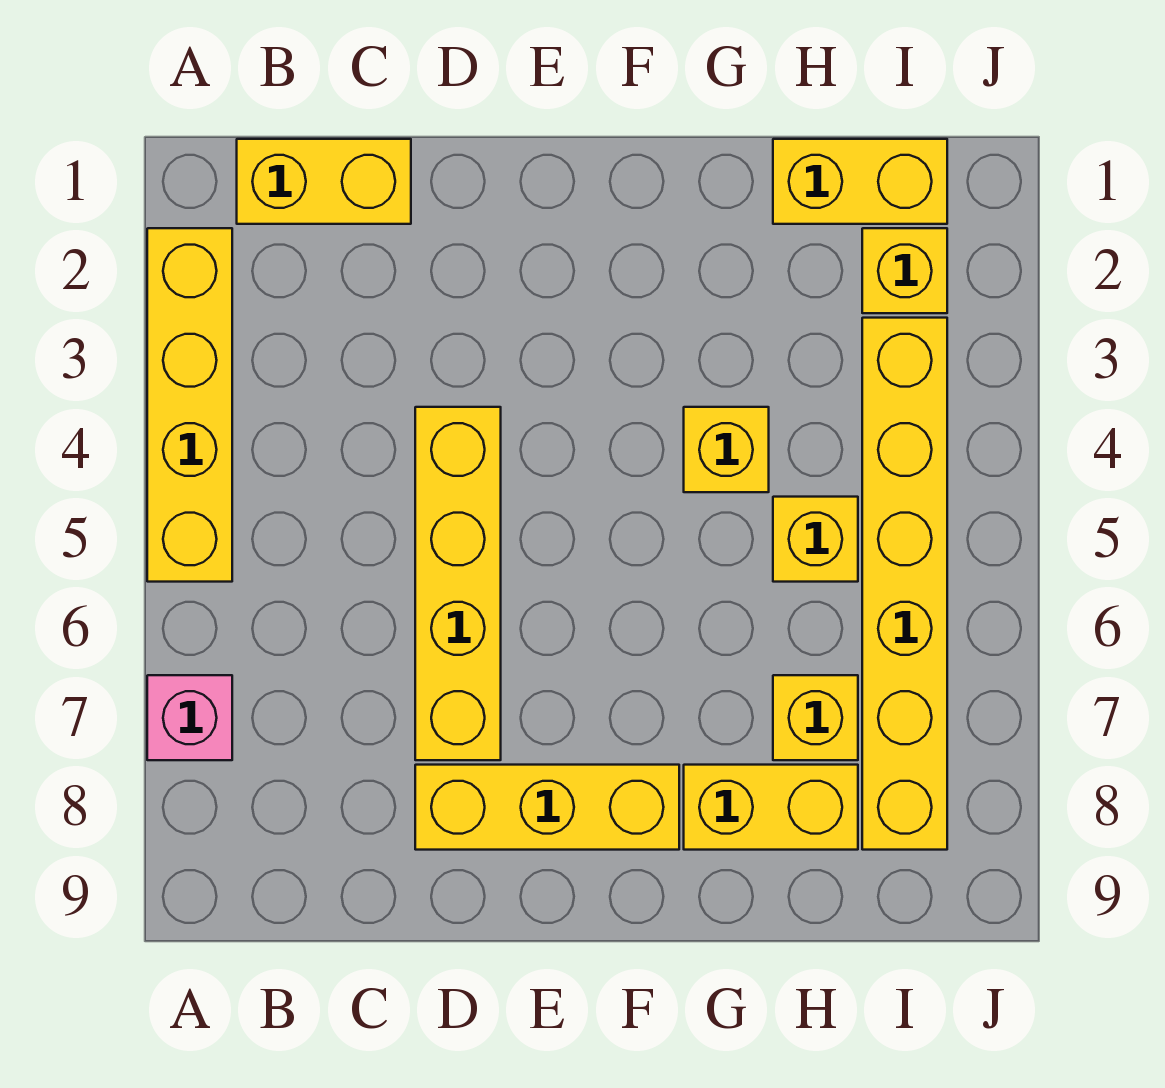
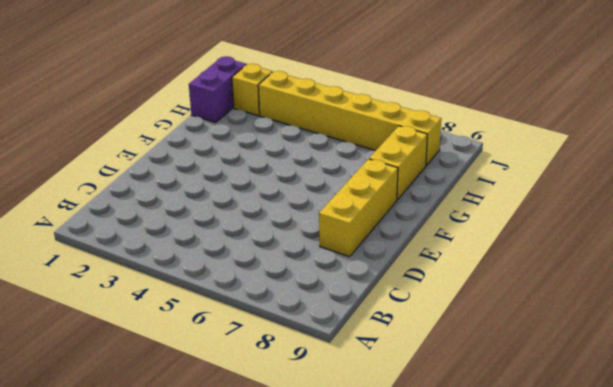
purple 1x2 brick [189,57,246,123] -> yellow 1x2 brick [773,139,947,224]
none -> yellow 1x4 brick [147,228,232,582]
none -> pink 1x1 brick [147,675,232,760]
none -> yellow 1x2 brick [237,139,411,224]

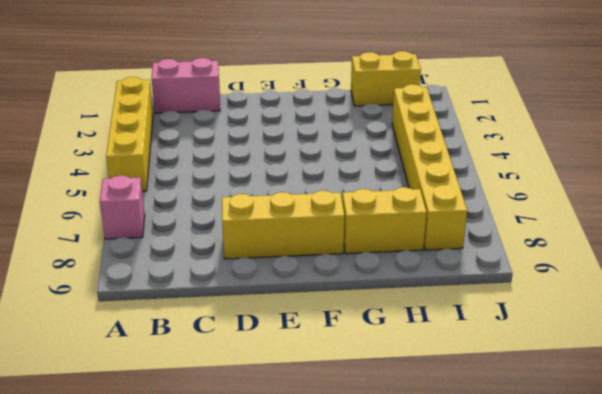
pink 1x2 brick [152,58,220,113] -> yellow 1x2 brick [237,139,411,224]
none -> yellow 1x4 brick [415,407,501,760]
none -> yellow 1x1 brick [684,407,769,492]
none -> yellow 1x1 brick [773,497,858,582]

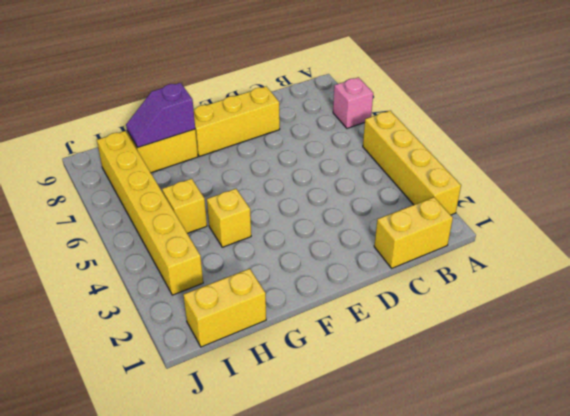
purple 1x2 slope [126,83,195,148] -> none
none -> yellow 1x4 brick [415,407,501,760]
none -> yellow 1x1 brick [773,675,858,760]
none -> yellow 1x1 brick [862,228,947,313]

